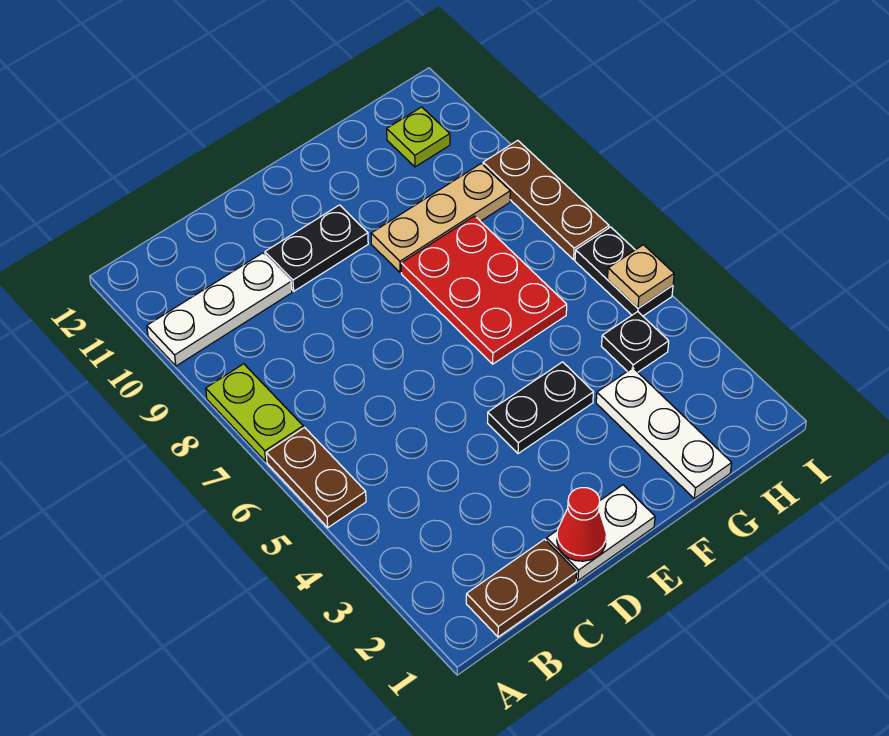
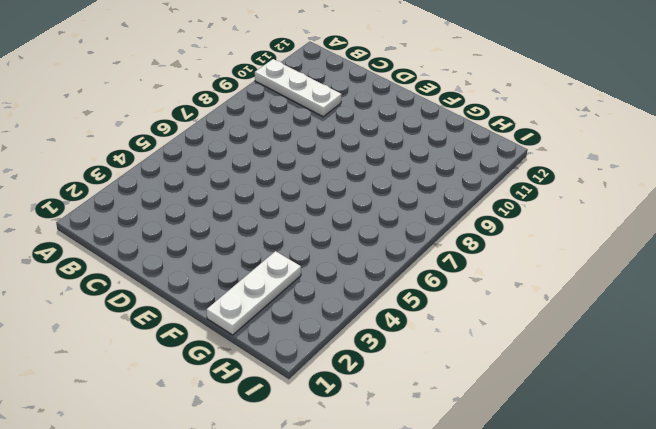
none -> brown 1x2 plate [266,428,366,528]
none -> lime 1x2 plate [206,364,303,461]
none -> brown 1x2 plate [466,539,577,637]

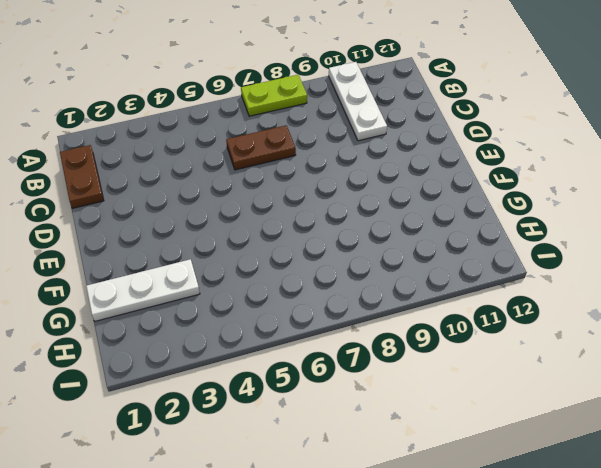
brown 1x2 plate [226,125,296,170] -> brown 1x2 plate moved to [266,428,366,528]
none -> white 1x2 plate [546,485,655,581]
none -> black 1x2 plate [265,205,368,291]
none -> black 1x2 plate [488,362,594,454]

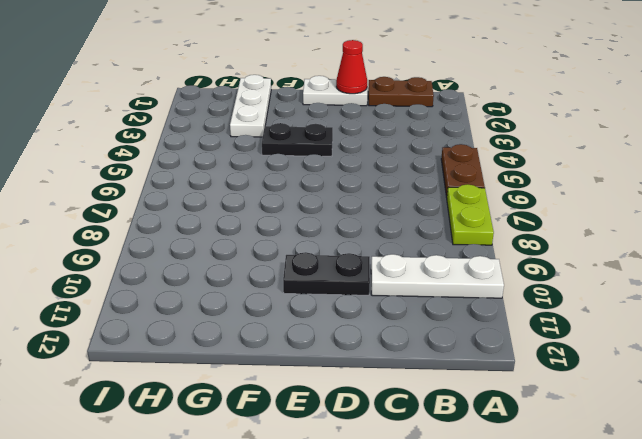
none -> red 2x3 plate [401,216,567,364]
none -> tan 1x3 plate [371,164,510,273]
none -> black 1x1 plate [601,312,669,372]

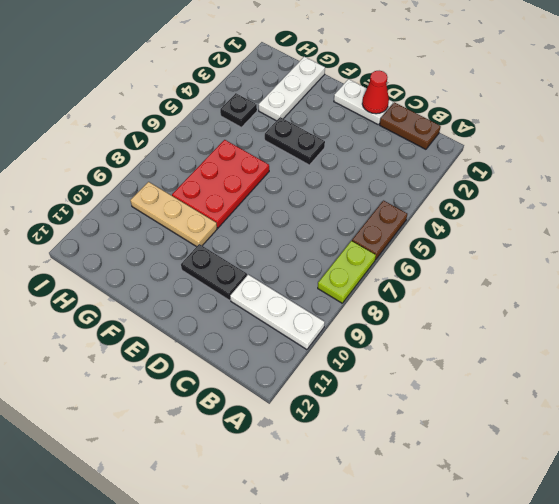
none -> lime 1x1 plate [387,107,450,167]
none -> black 1x2 plate [575,227,673,316]
none -> brown 1x3 plate [483,140,609,260]

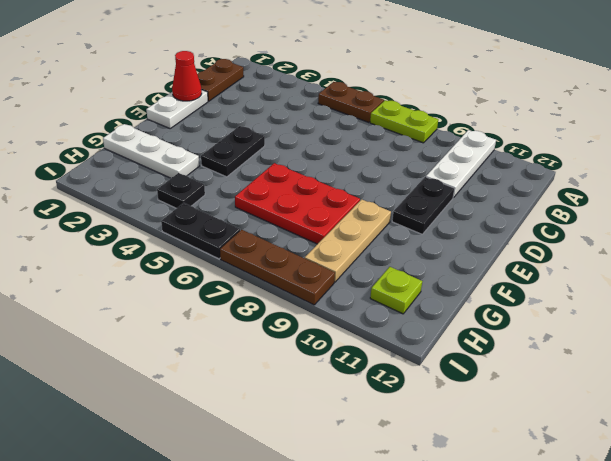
none -> tan 1x1 plate [607,245,674,308]

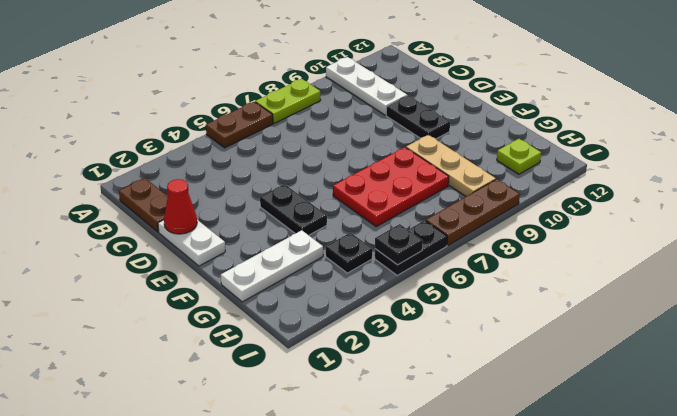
black 1x1 plate [375,224,423,265] -> tan 1x1 plate [607,245,674,308]

